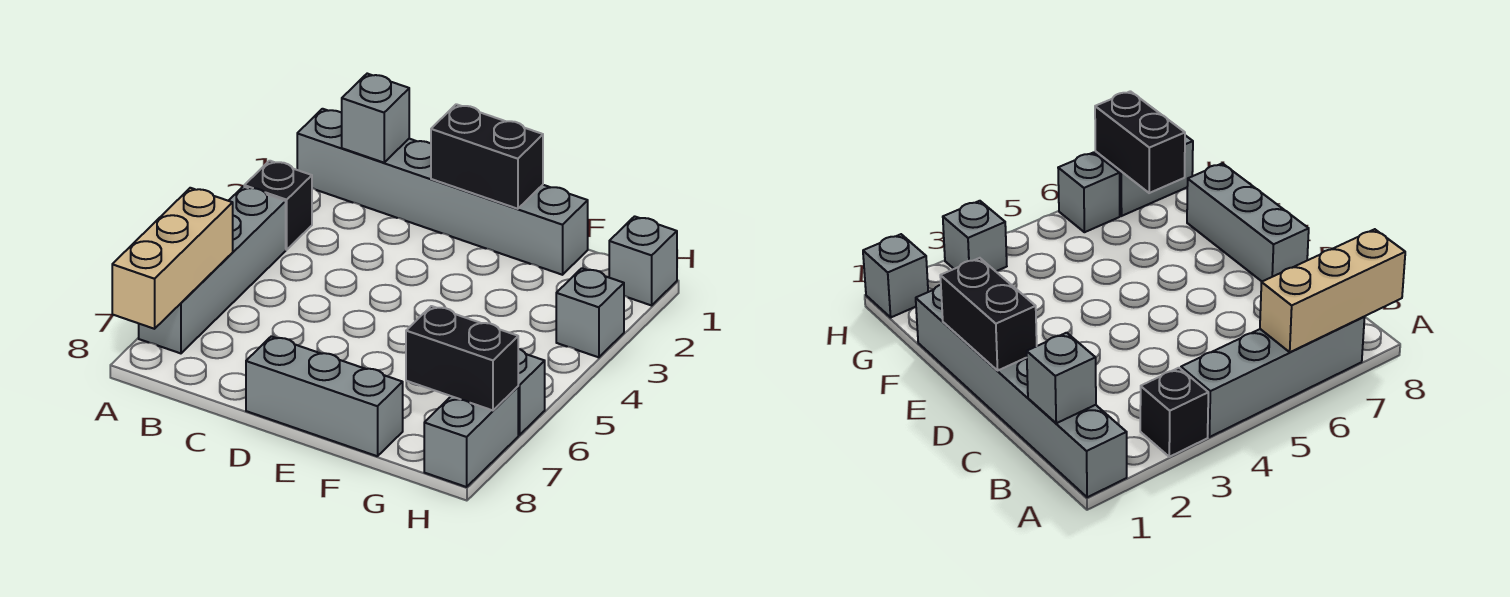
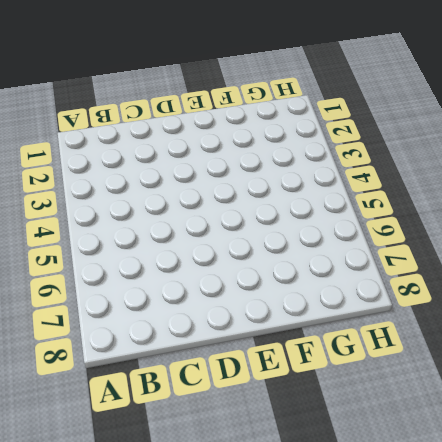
none -> grey 1x6 brick [297,109,588,275]
none -> black 1x1 brick [244,161,312,250]
none -> grey 1x4 brick [139,187,286,353]

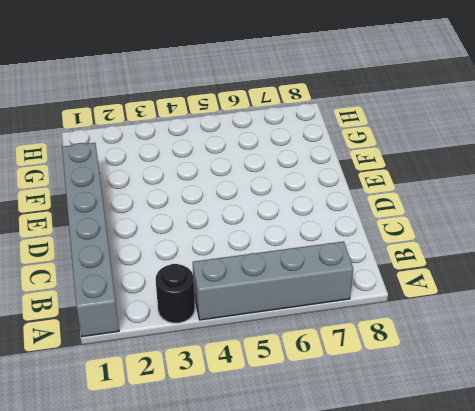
black 1x1 round brick [156,264,195,323] -> black 1x1 brick [244,161,312,250]
none -> grey 1x3 brick [246,336,403,456]
none -> grey 1x1 brick [609,216,677,305]
none -> grey 1x1 brick [556,268,624,357]

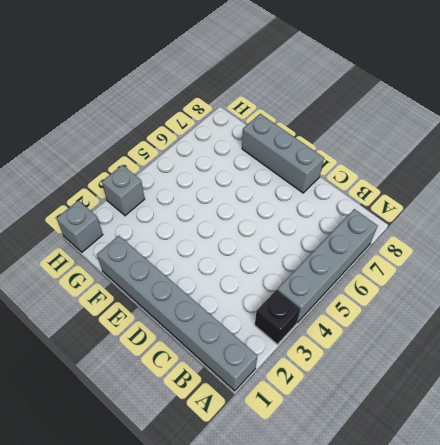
none -> grey 1x1 brick [518,349,545,435]
none -> grey 1x2 brick [424,387,518,487]
none -> tan 1x3 brick [112,188,233,329]

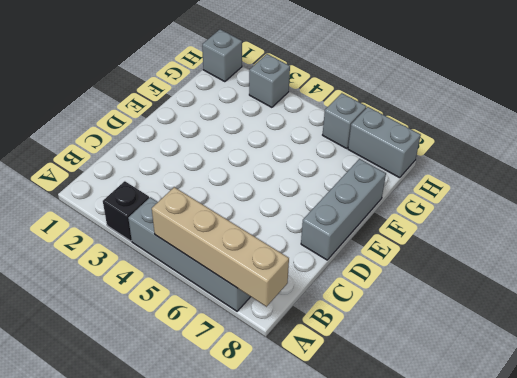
tan 1x4 brick [152,187,289,307] -> tan 1x3 brick [112,188,233,329]
none -> grey 1x6 brick [297,109,588,275]
none -> grey 1x1 brick [342,74,409,163]
none -> black 1x2 brick [431,104,543,209]

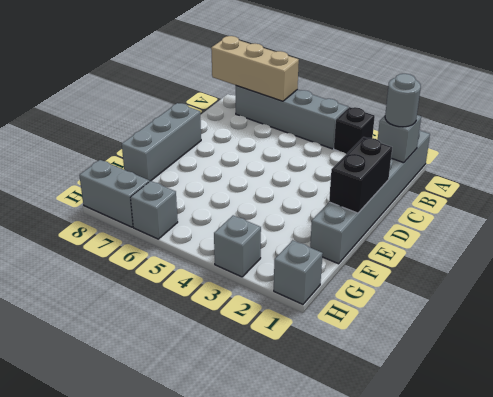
grey 1x1 round brick [385,74,421,127] -> none
none -> black 1x2 brick [406,306,518,410]

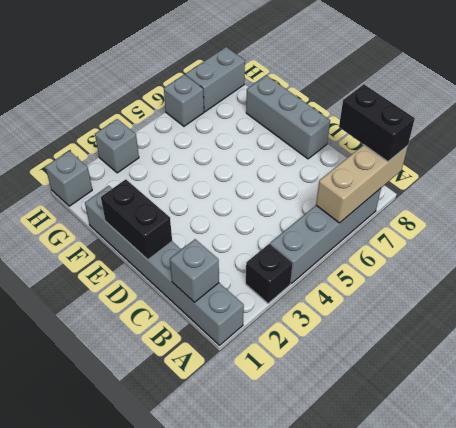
black 1x2 brick [339,84,415,161] -> black 1x2 brick moved to [406,306,518,410]

